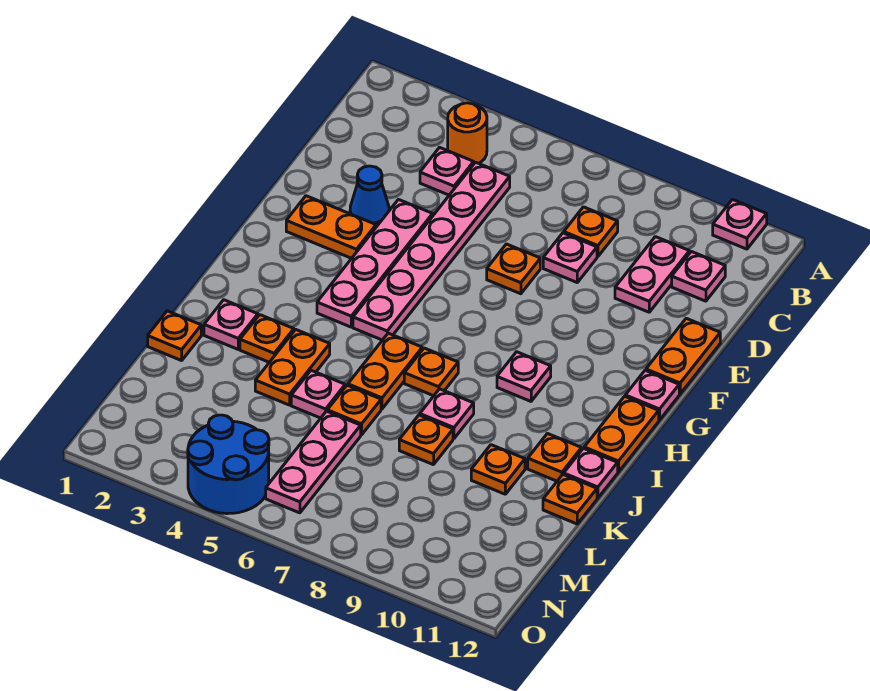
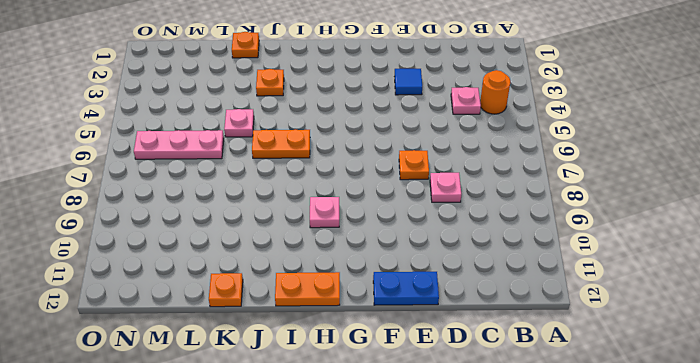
blue 1x1 tile [395,69,422,95] -> blue 1x1 cone [350,166,389,227]
blue 1x2 plate [373,272,439,305] -> orange 1x2 plate [646,318,720,394]
none -> pink 1x1 plate [713,200,767,249]
none -> pink 1x6 plate [353,162,510,340]
none -> orange 1x1 plate [564,207,618,257]
none -> pink 1x2 plate [615,237,689,312]

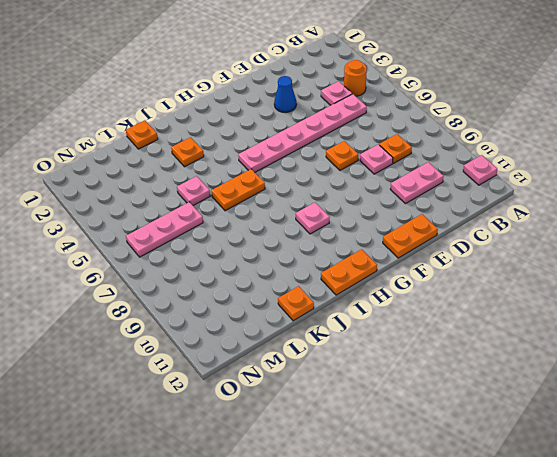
none -> pink 1x1 plate [672,251,725,301]
none -> pink 1x4 plate [317,200,433,327]
none -> orange 1x2 plate [286,196,376,258]
none -> pink 1x1 plate [625,370,679,420]

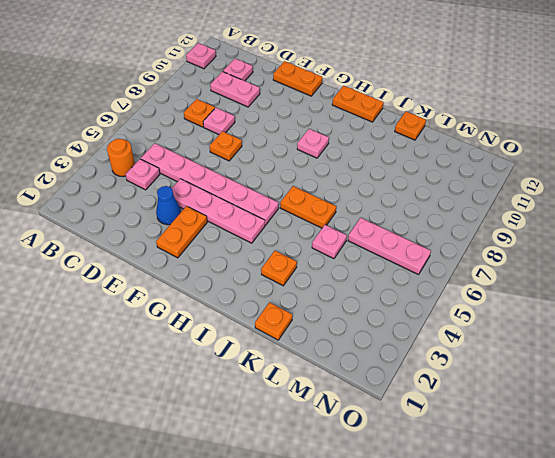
none -> pink 1x1 plate [625,370,679,420]
none -> orange 1x1 plate [404,348,458,396]
none -> pink 1x1 plate [204,300,258,349]
none -> orange 1x2 plate [255,329,330,405]

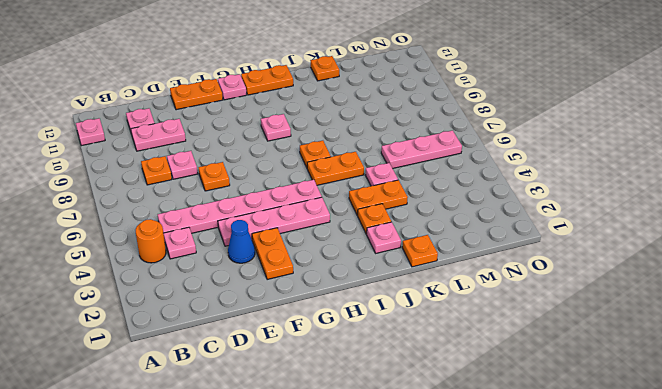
none -> pink 1x1 plate [420,389,474,439]
none -> orange 1x1 plate [528,434,582,481]
none -> pink 1x1 plate [564,448,618,498]
none -> orange 1x1 plate [327,385,381,435]

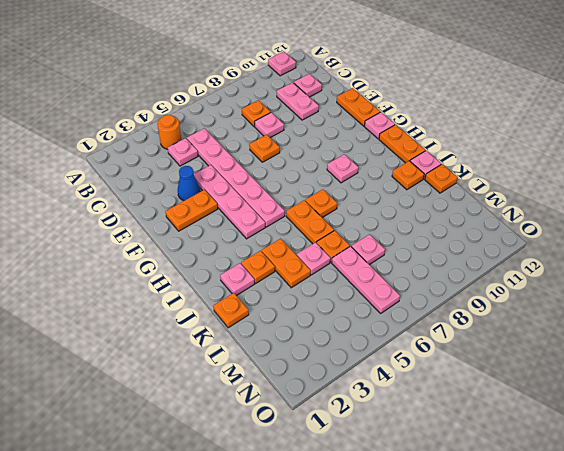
pink 1x1 plate [351,234,385,265] -> pink 1x1 plate moved to [420,389,474,439]
none -> orange 1x1 plate [399,415,453,465]
none -> orange 1x1 plate [471,445,525,494]
none -> blue 2x2 round brick [188,415,269,514]

